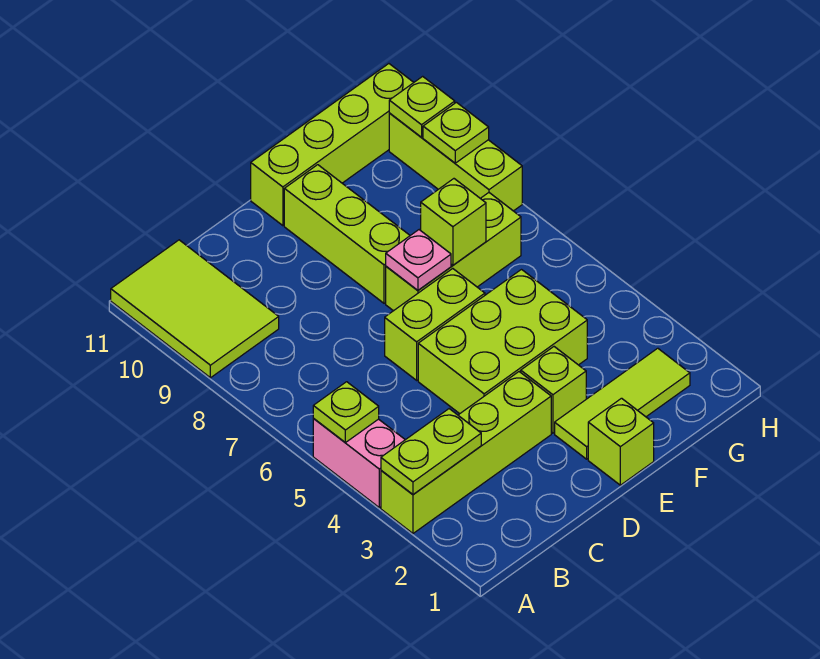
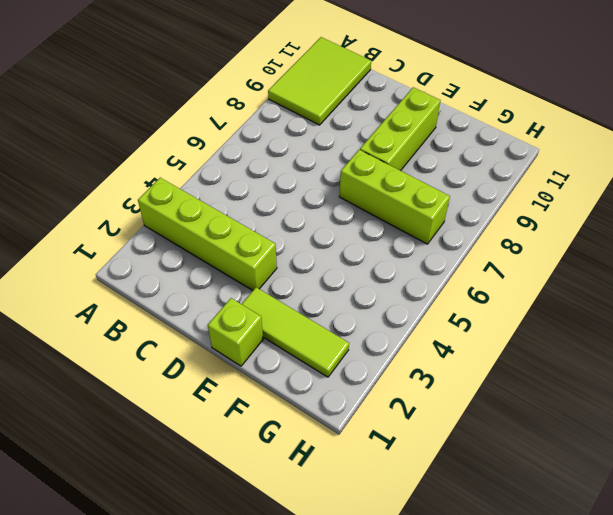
none -> pink 1x2 brick [313,419,405,507]
none -> lime 2x3 brick [418,270,587,414]
none -> lime 1x2 brick [385,269,485,380]

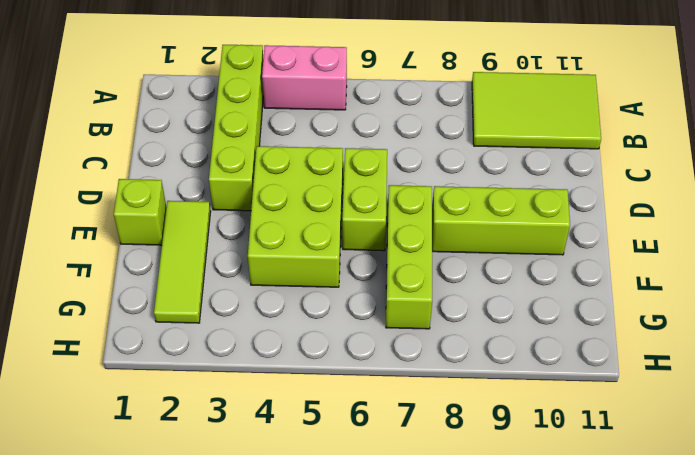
none -> lime 1x1 brick [521,347,586,433]
none -> lime 1x4 brick [251,64,414,226]
none -> lime 1x3 brick [389,113,522,211]

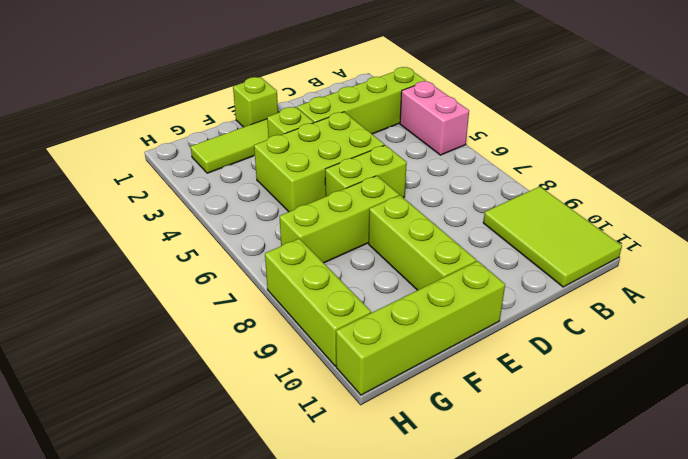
none -> lime 1x2 plate [381,409,481,494]
none -> lime 1x1 plate [313,382,379,443]
none -> pink 1x1 plate [386,230,451,290]

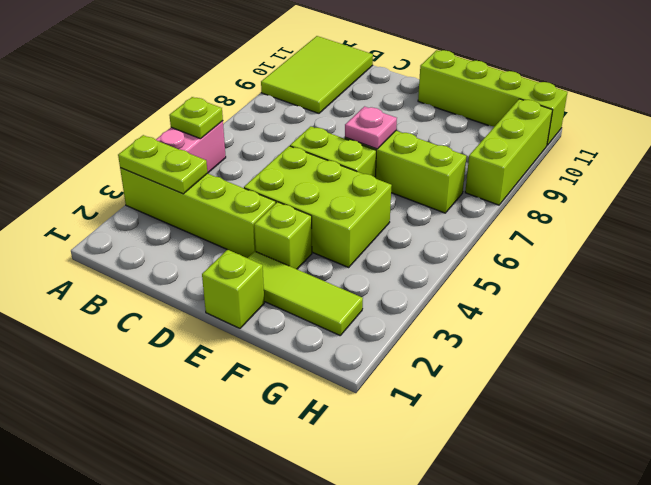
none -> lime 1x3 brick [284,165,410,303]
none -> lime 1x1 brick [421,179,486,265]
none -> lime 1x1 plate [423,102,489,163]

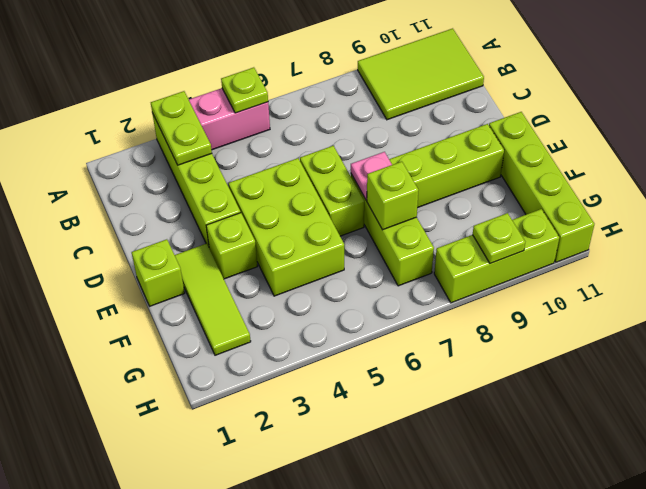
none -> lime 1x1 plate [389,76,455,137]

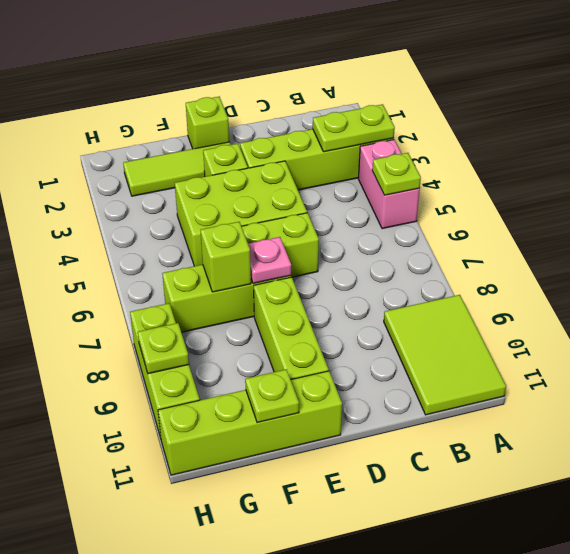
lime 1x1 plate [245,369,299,423] -> lime 1x1 plate moved to [389,76,455,137]

